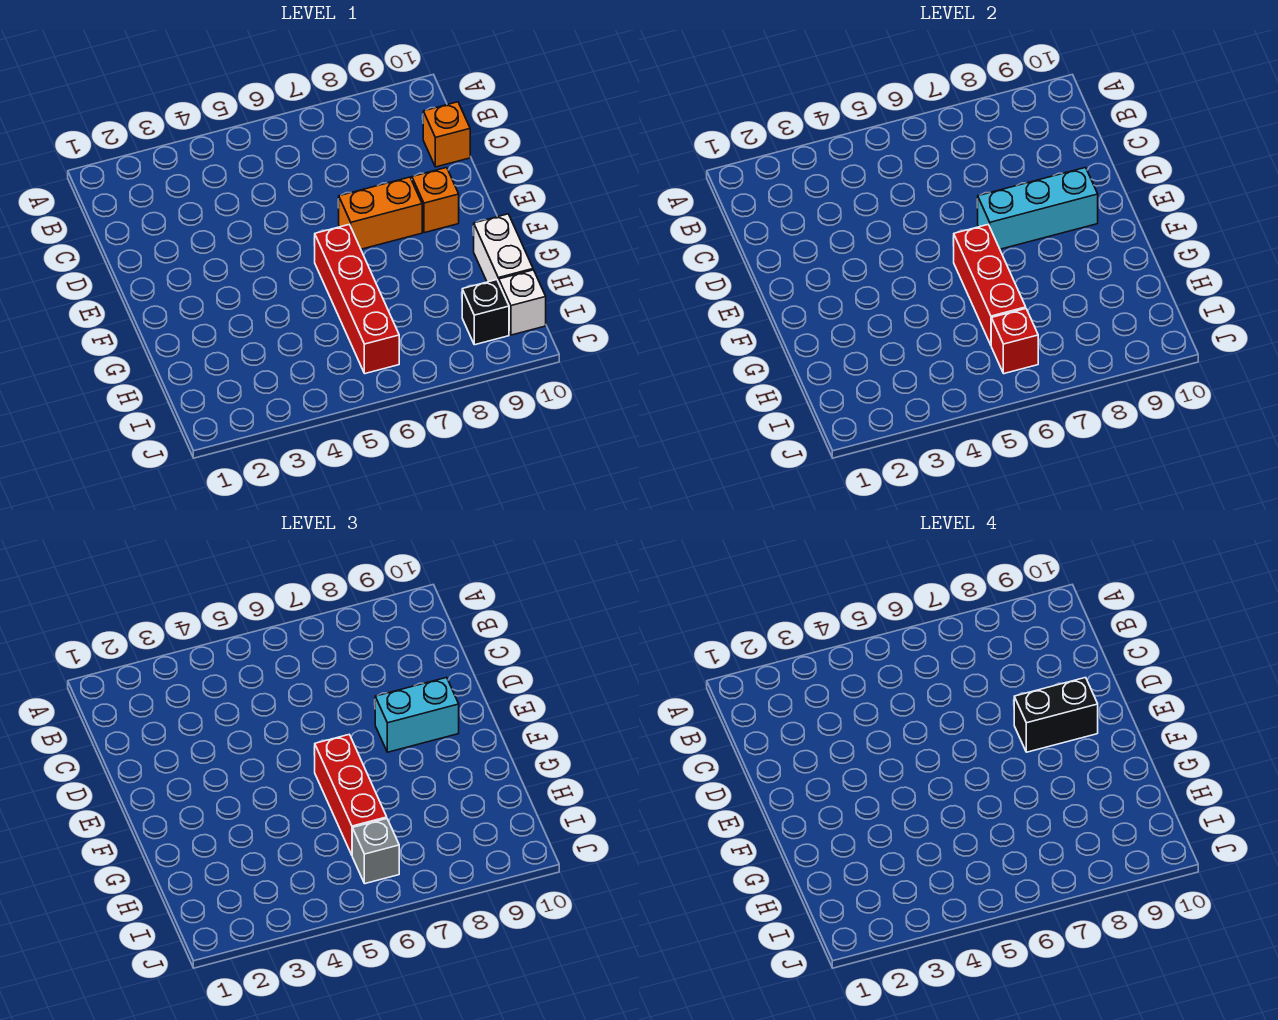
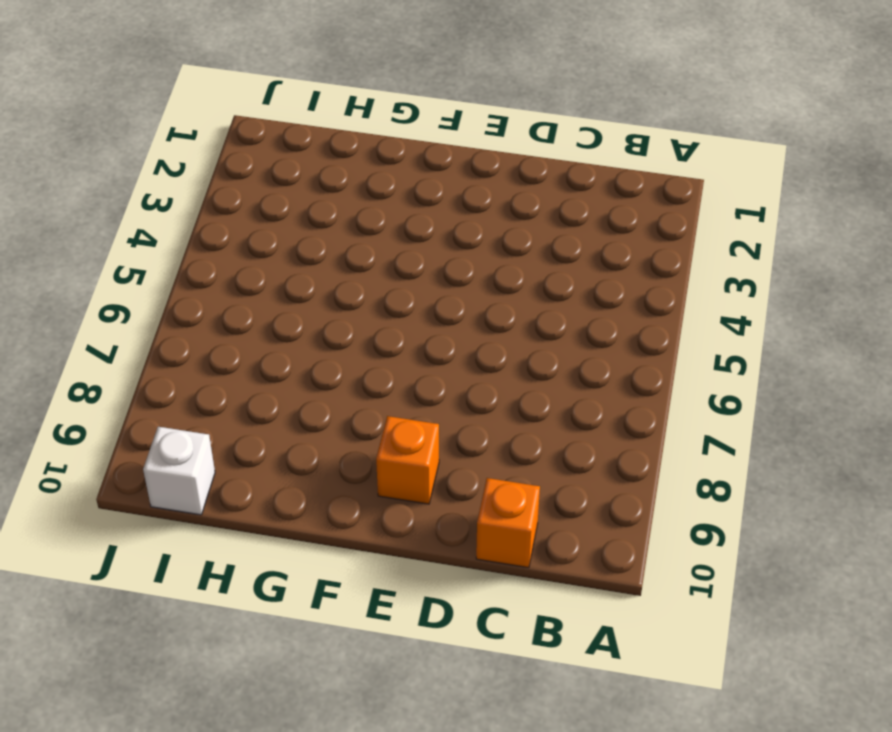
none -> orange 1x2 brick [339,177,422,249]
none -> red 1x4 brick [314,225,399,374]
none -> white 1x2 brick [474,214,533,283]

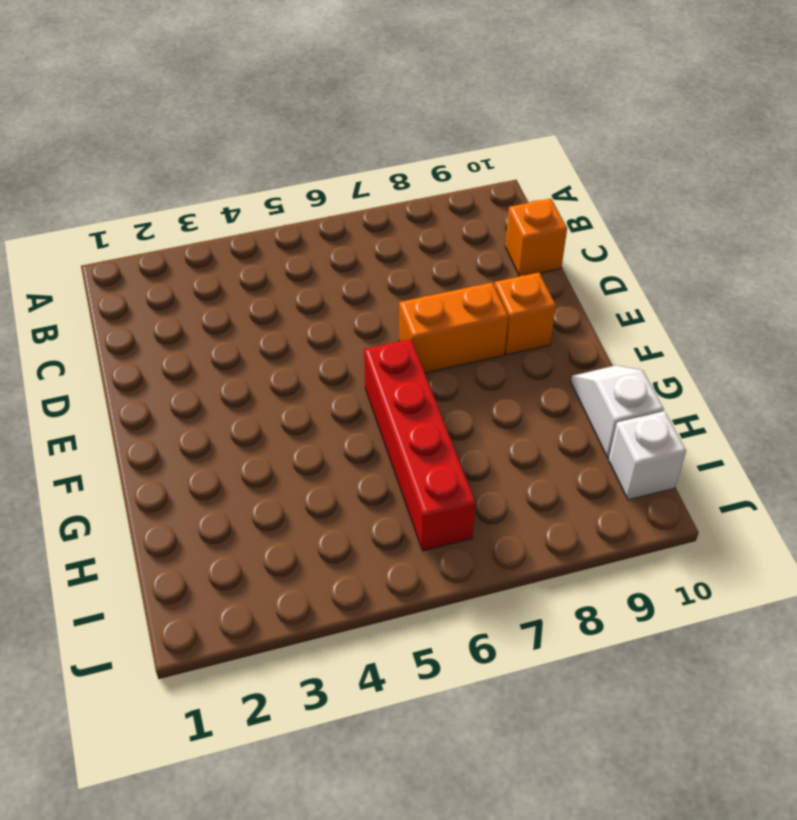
white 1x2 slope [571,365,664,458] -> white 1x2 brick [474,214,533,283]
none -> black 1x1 brick [462,280,509,345]
none -> cyan 1x3 brick [978,168,1098,249]
none -> red 1x3 brick [953,225,1026,345]

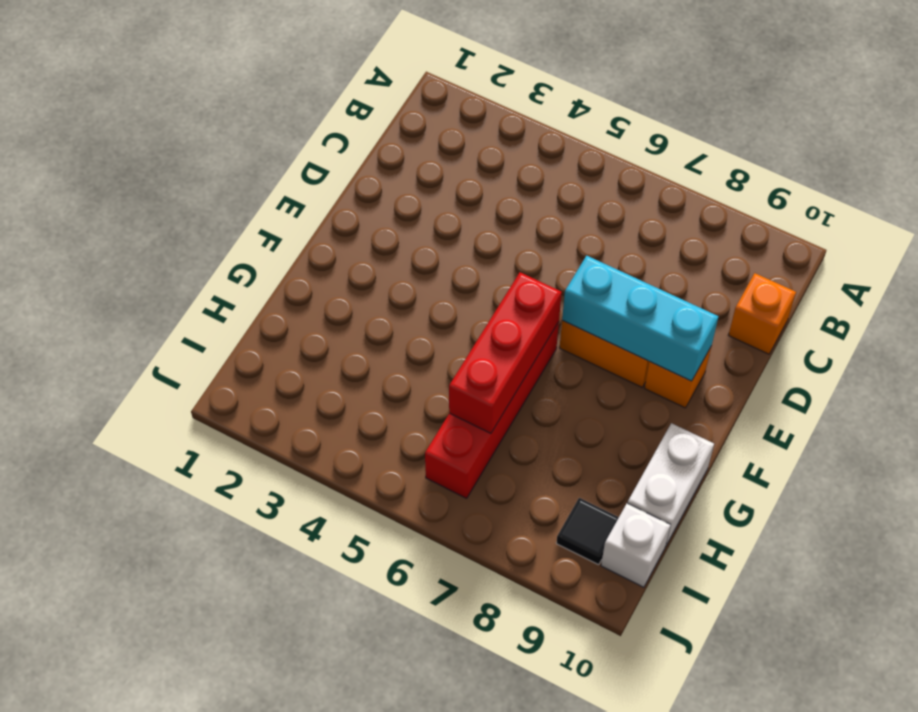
black 1x1 tile [556,498,619,565] -> black 1x1 brick [462,280,509,345]
none -> red 1x1 brick [991,309,1038,374]
none -> cyan 1x2 brick [375,678,459,752]
none -> red 1x3 brick [314,735,387,855]

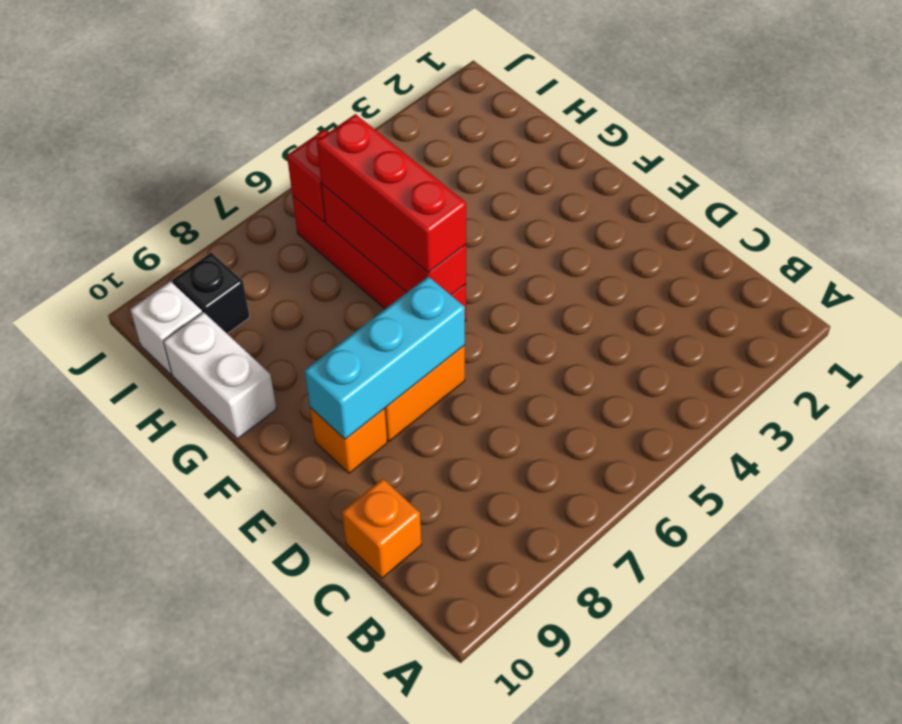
none -> cyan 1x2 brick [375,678,459,752]
none -> grey 1x1 brick [352,819,399,884]
none -> black 1x2 brick [1014,678,1098,752]

